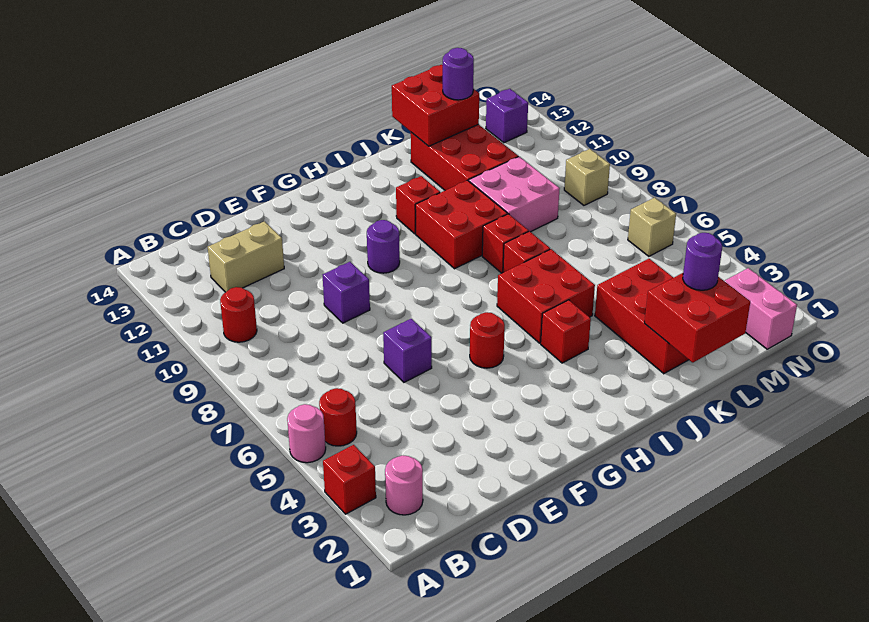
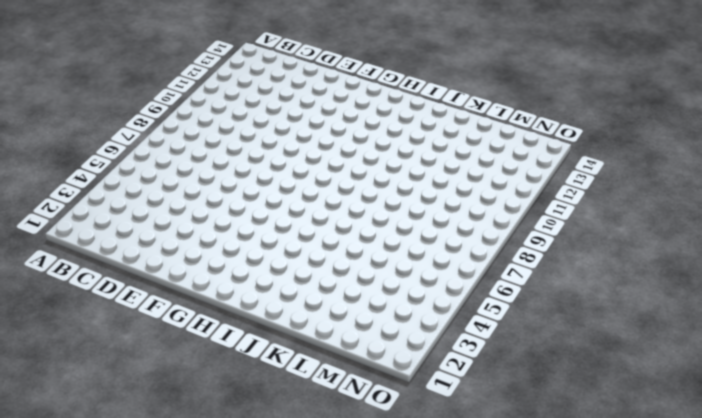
none -> red 1x1 brick [323,445,376,514]
none -> pink 1x1 round brick [287,404,326,463]
none -> pink 1x1 round brick [385,455,423,515]

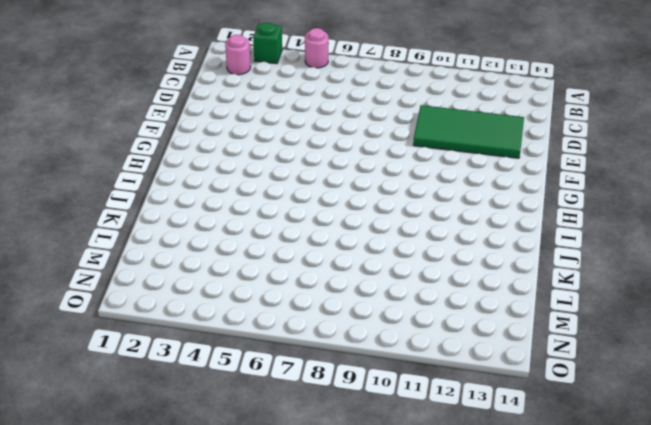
green 1x1 brick [253,23,282,64] -> red 1x1 brick [323,445,376,514]
green 2x4 tile [413,105,524,158] -> tan 1x2 brick [208,221,284,292]
none -> red 1x1 round brick [319,388,357,446]
none -> red 1x1 round brick [220,287,257,342]
none -> purple 1x1 brick [383,319,432,382]

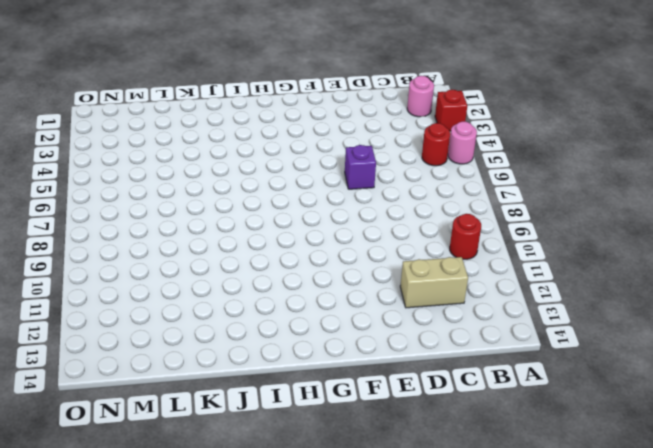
none -> purple 1x1 brick [323,262,370,323]
none -> red 1x1 round brick [470,312,505,368]
none -> purple 1x1 round brick [367,220,400,273]

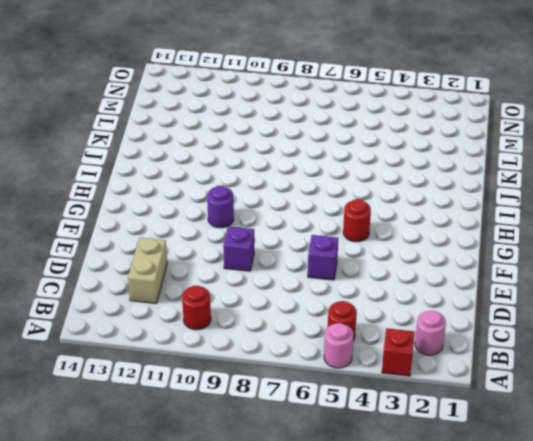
none -> red 1x1 brick [541,300,591,363]
none -> red 2x2 brick [497,249,595,343]
none -> red 2x2 brick [415,180,507,269]

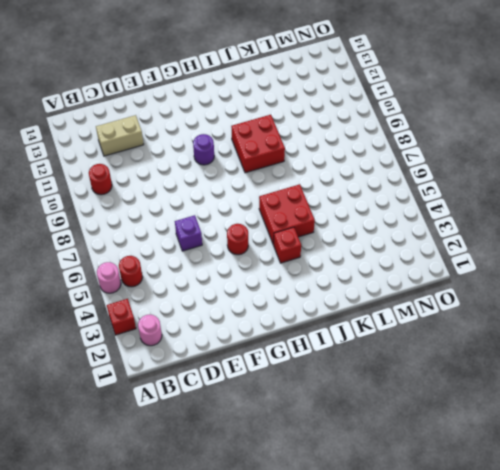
none -> purple 1x1 brick [323,262,370,323]
none -> red 1x1 brick [396,176,440,234]
none -> red 1x1 brick [503,231,550,273]

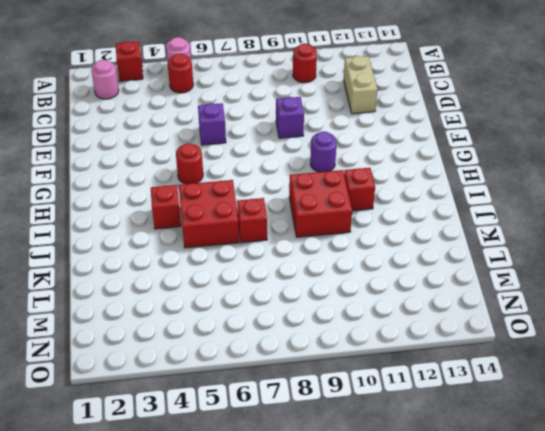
none -> red 1x1 brick [482,214,529,273]
none -> red 2x3 brick [595,259,689,374]
none -> pink 2x2 brick [469,157,560,232]

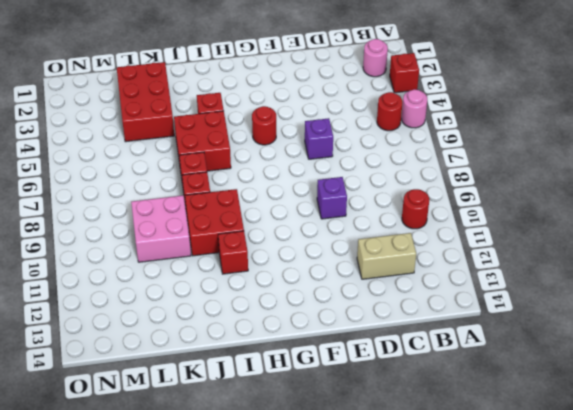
none -> purple 1x1 round brick [367,220,400,273]
none -> red 2x3 brick [411,124,518,190]
none -> pink 1x2 brick [725,268,797,349]

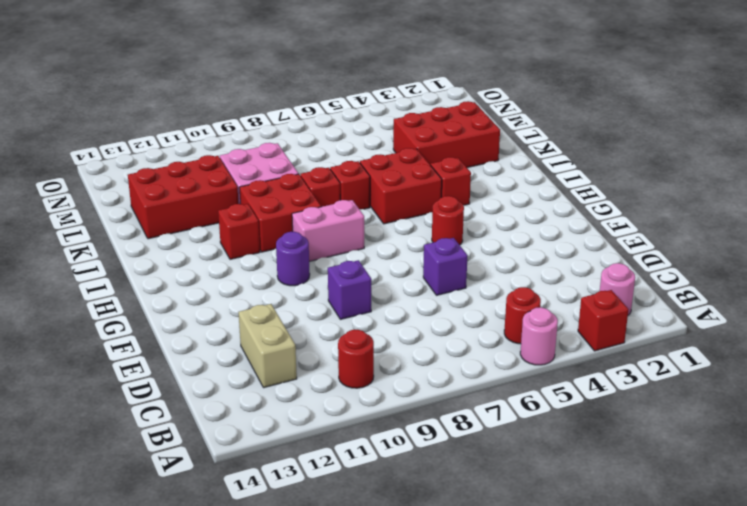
pink 1x2 brick [292,200,364,261] -> pink 1x2 brick moved to [725,268,797,349]
none -> tan 1x1 brick [628,198,676,256]
none -> tan 1x1 brick [564,149,610,205]
none -> purple 1x1 brick [486,89,528,143]

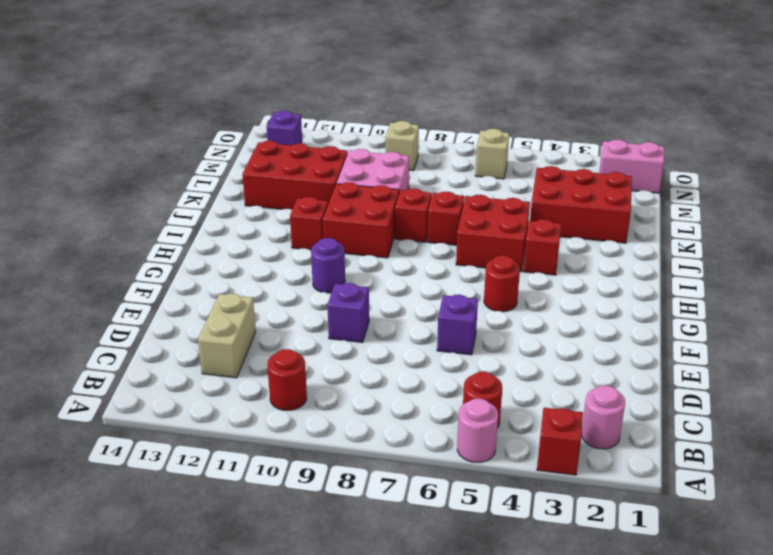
none -> red 2x2 brick [645,273,750,362]
none -> red 2x2 brick [392,65,479,146]
none -> purple 1x1 round brick [683,233,722,290]

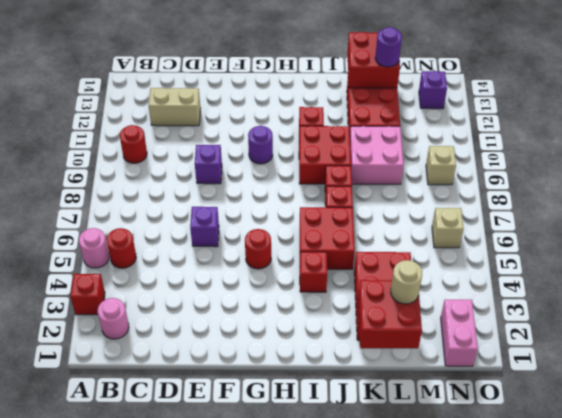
tan 1x1 round brick [391,260,422,304] -> purple 1x1 round brick [683,233,722,290]

